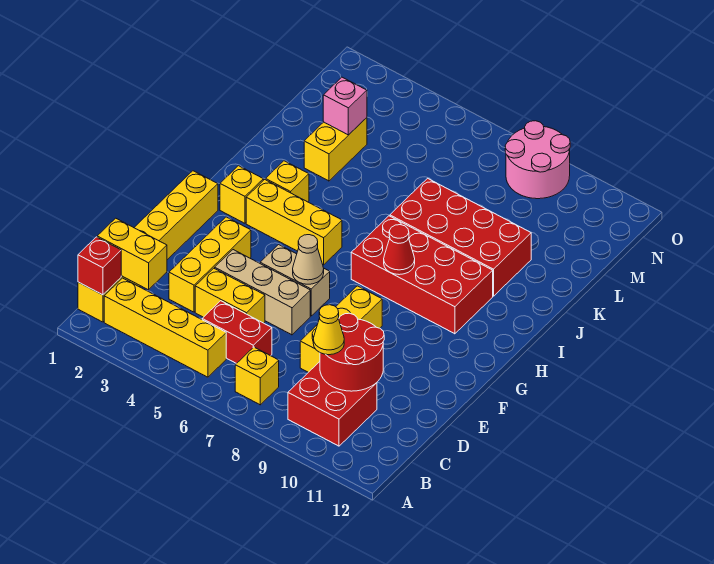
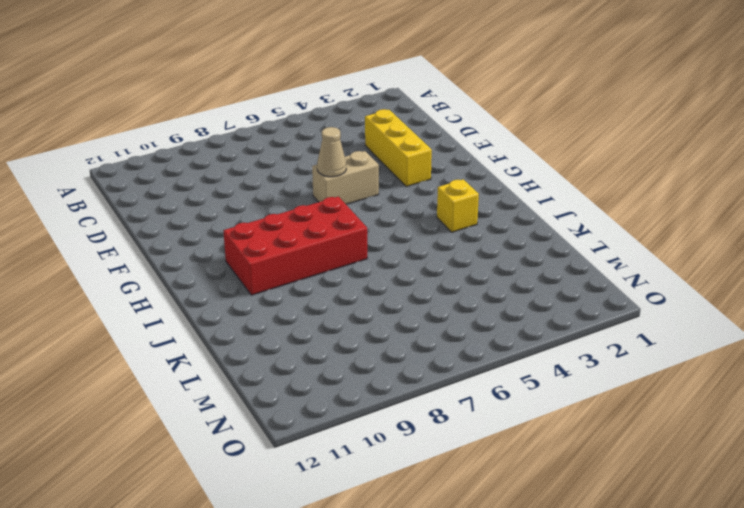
none -> yellow 1x6 brick [78,171,218,322]
none -> yellow 1x4 brick [104,278,226,377]
none -> yellow 1x1 brick [235,347,279,405]

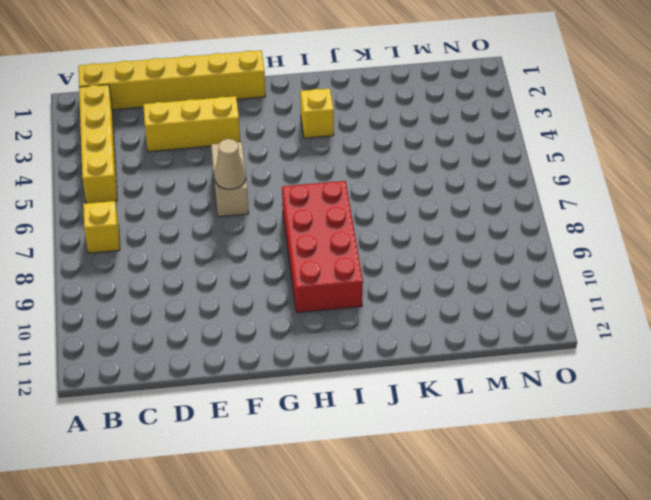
none -> red 2x2 brick [288,362,377,446]
none -> red 1x2 brick [202,301,272,364]
none -> yellow 1x2 brick [195,268,265,323]

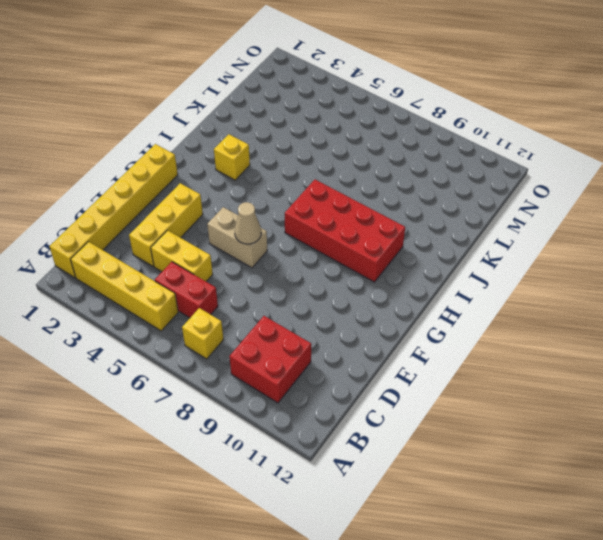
none -> yellow 1x3 brick [300,286,382,372]
none -> tan 1x3 brick [215,250,310,335]
none -> yellow 1x1 brick [220,166,263,223]

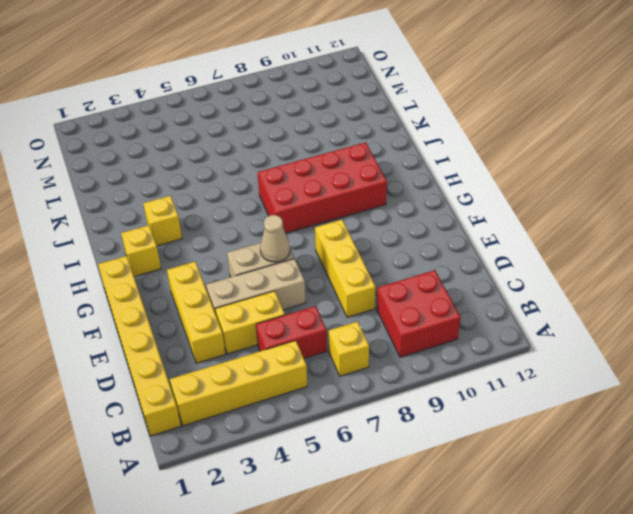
none -> yellow 1x3 brick [246,179,342,265]
none -> red 2x4 brick [390,178,531,296]
none -> yellow 1x2 brick [304,118,367,181]

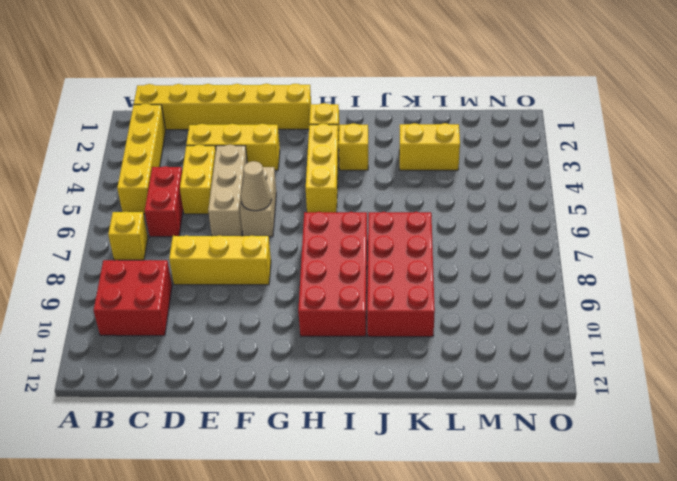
none -> pink 2x2 round brick [505,121,570,199]
none -> red 1x1 brick [78,237,121,295]
none -> yellow 1x2 brick [97,218,167,290]

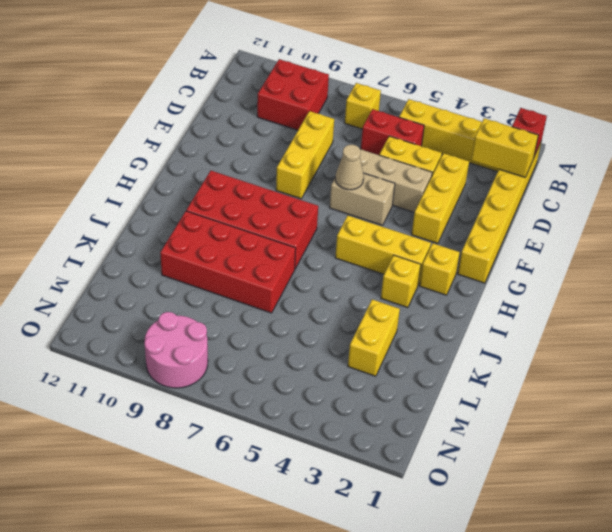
none -> red 2x2 round brick [320,313,384,391]
none -> red 1x1 cone [384,225,415,275]
none -> pink 1x1 brick [323,77,367,135]

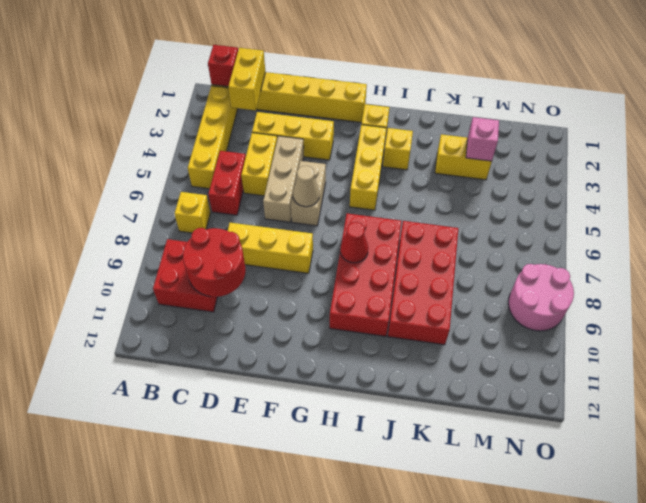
none -> yellow 1x1 cone [313,305,344,355]

